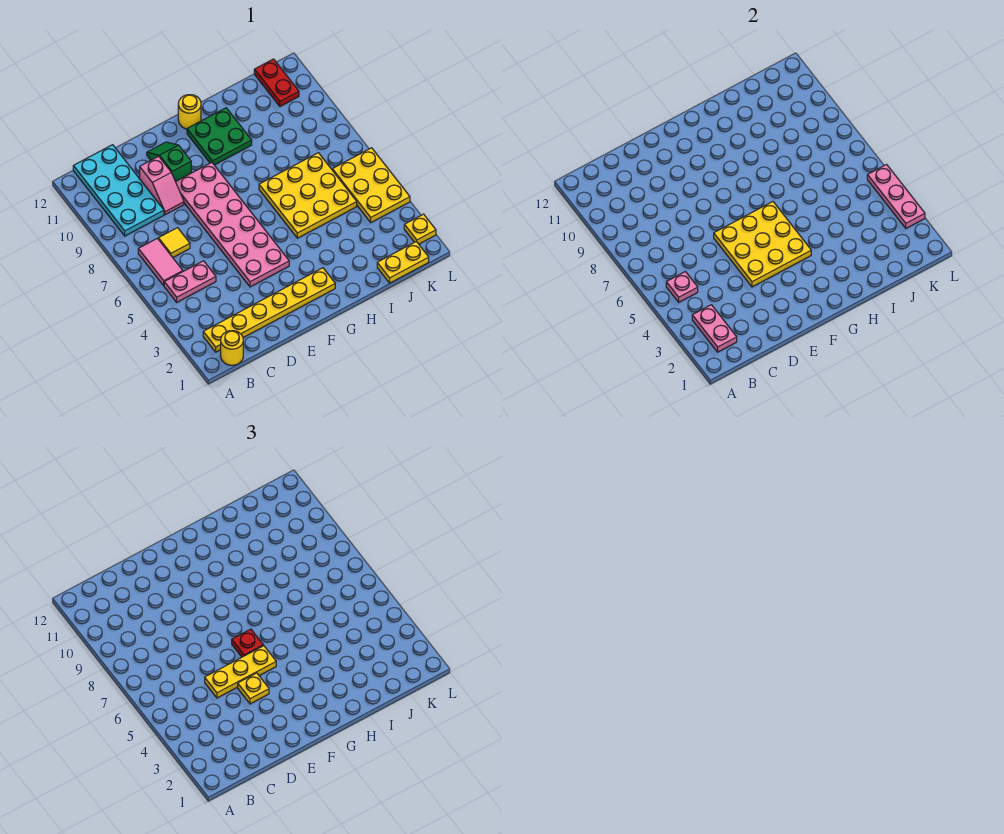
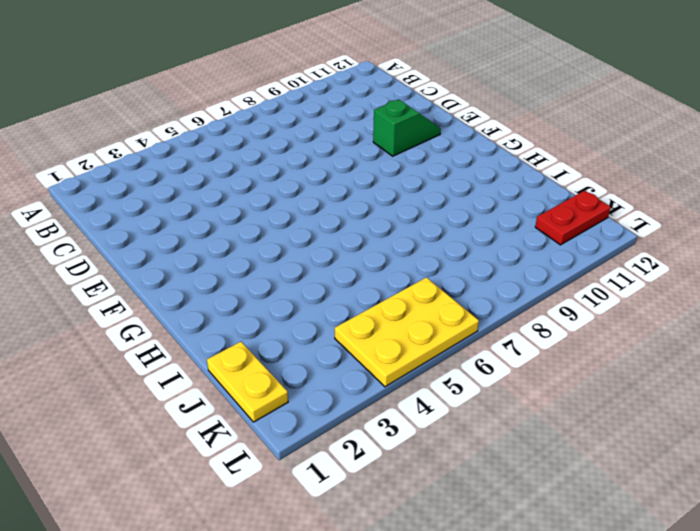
none -> yellow 1x1 round brick [221,331,243,365]
none -> yellow 1x6 plate [203,268,335,352]
none -> pink 1x2 plate [164,261,216,302]

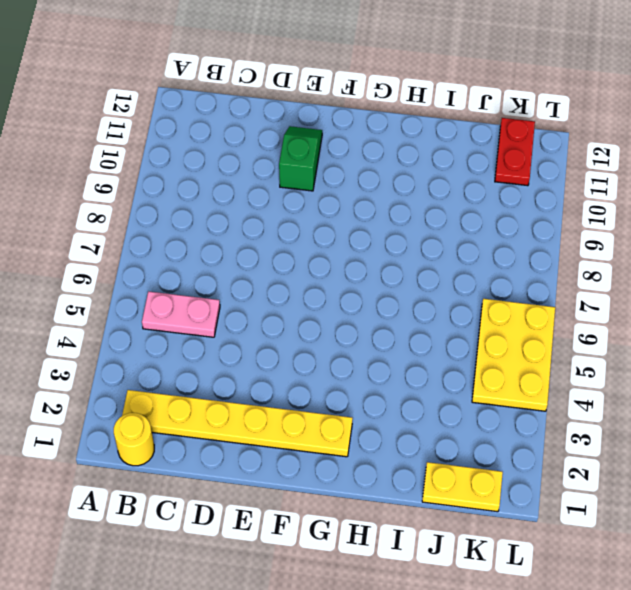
none -> pink 1x2 tile [138,238,183,286]
none -> cyan 2x4 plate [73,145,164,236]
none -> yellow 1x1 tile [158,228,190,257]

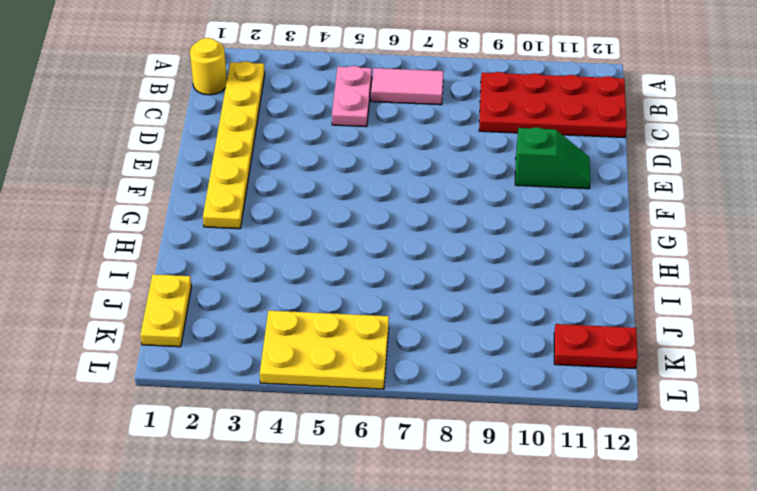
red 2x4 plate [479,72,627,138] -> cyan 2x4 plate [73,145,164,236]
none -> yellow 1x1 tile [158,228,190,257]
none -> pink 1x2 slope [140,156,184,215]
none -> pink 2x6 plate [176,162,289,287]

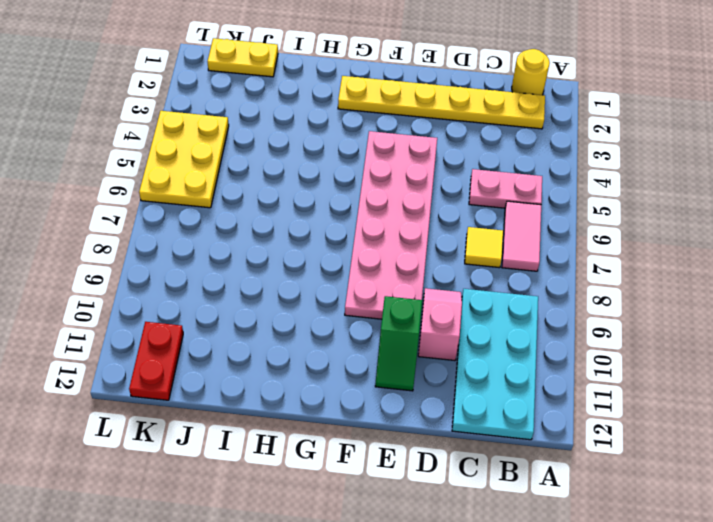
none -> green 2x2 plate [187,108,252,165]
none -> yellow 1x1 round brick [178,95,201,129]
none -> yellow 3x3 plate [259,153,357,238]

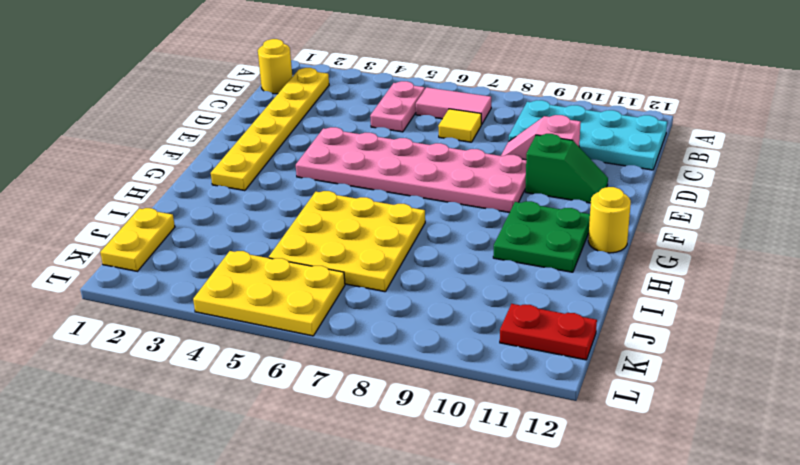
none -> yellow 1x1 plate [404,214,436,244]
none -> pink 1x2 plate [692,305,737,352]
none -> pink 1x1 plate [666,272,698,302]

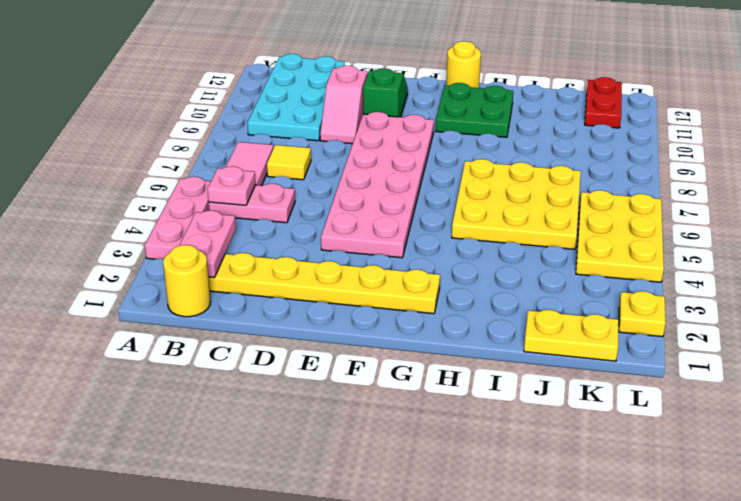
pink 1x3 plate [145,177,211,259] -> pink 1x3 plate moved to [867,165,925,228]
none -> yellow 3x3 plate [714,202,811,287]
none -> yellow 1x3 plate [205,646,276,698]
none -> yellow 1x1 plate [238,673,269,704]

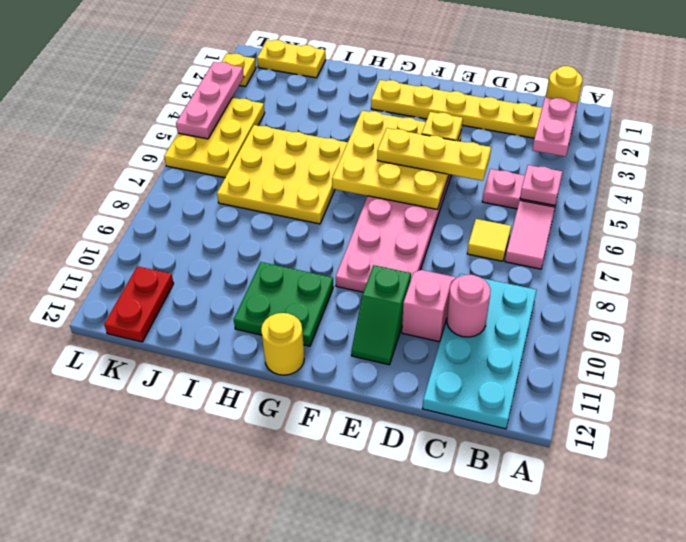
pink 1x1 round brick [447,275,491,337] -> none
none -> red 1x1 plate [232,629,263,657]

